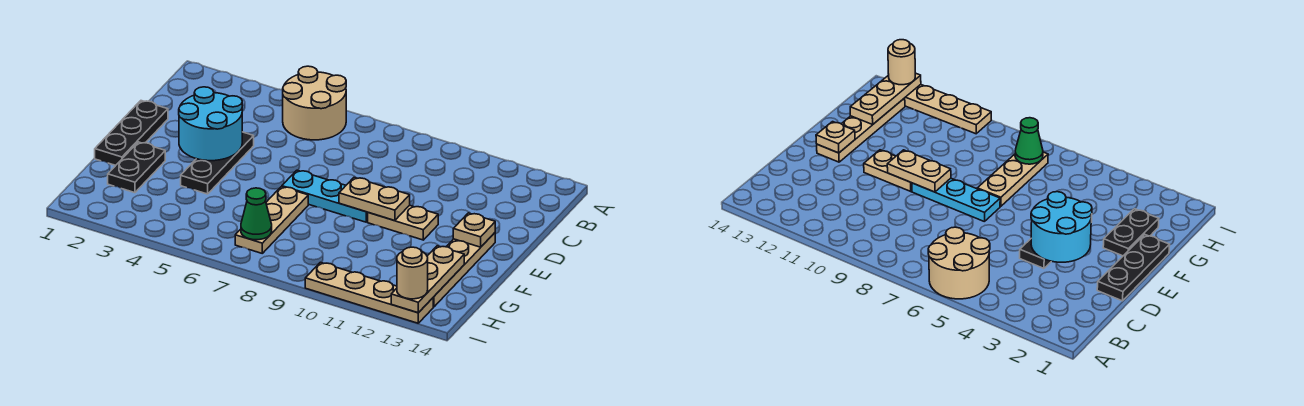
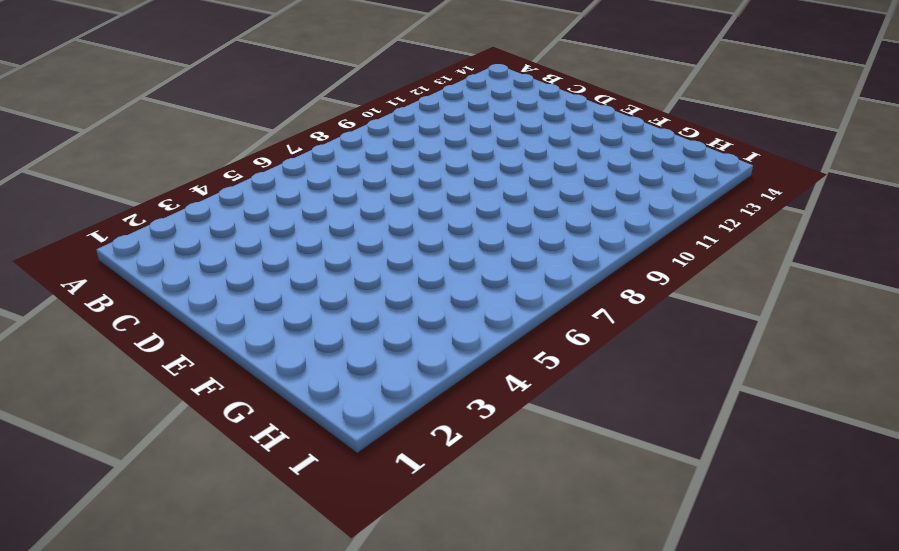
none -> tan 2x2 round brick [283,66,346,140]
none -> black 1x3 plate [95,101,168,165]
none -> black 1x3 plate [181,132,254,194]

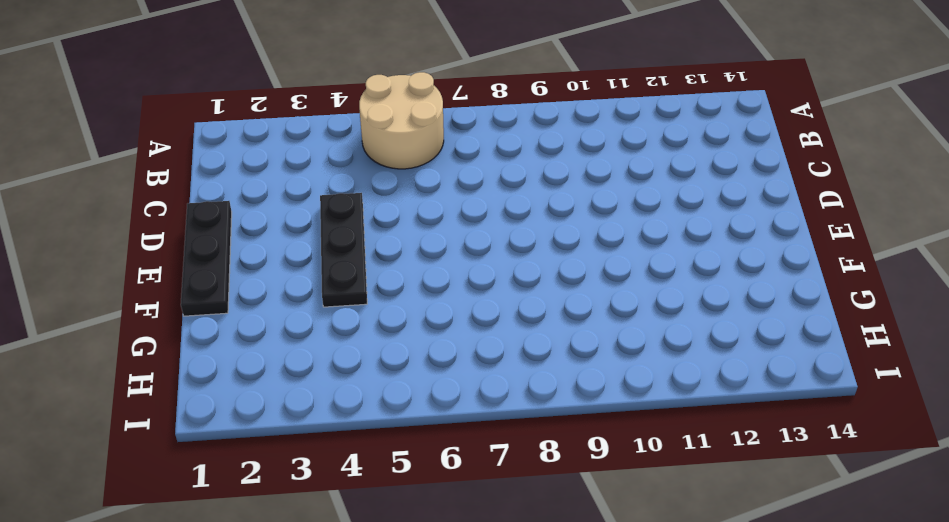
none -> cyan 1x3 plate [282,170,368,222]
none -> tan 1x2 plate [368,205,438,240]
none -> tan 1x4 plate [433,233,495,307]

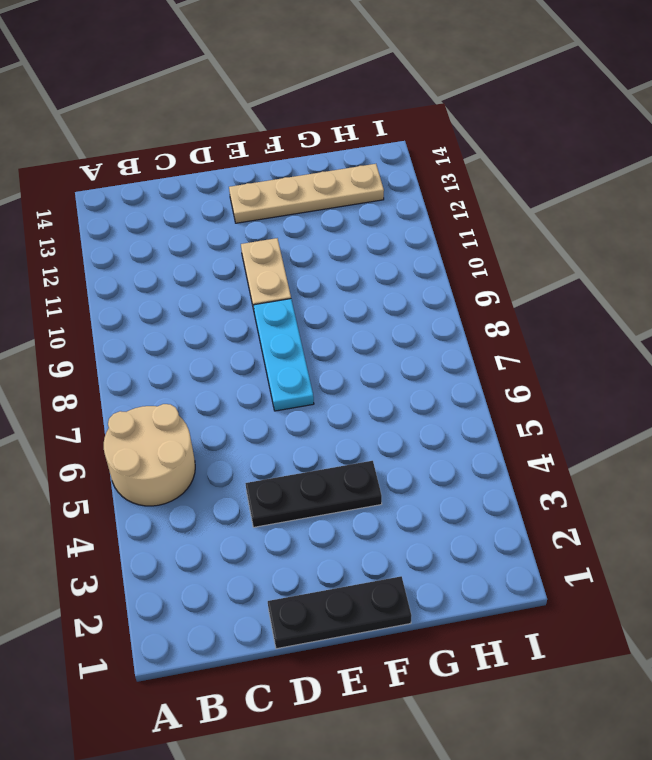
none -> black 1x2 plate [108,142,165,193]
none -> tan 1x3 plate [235,187,308,253]
none -> tan 1x4 plate [305,262,433,323]

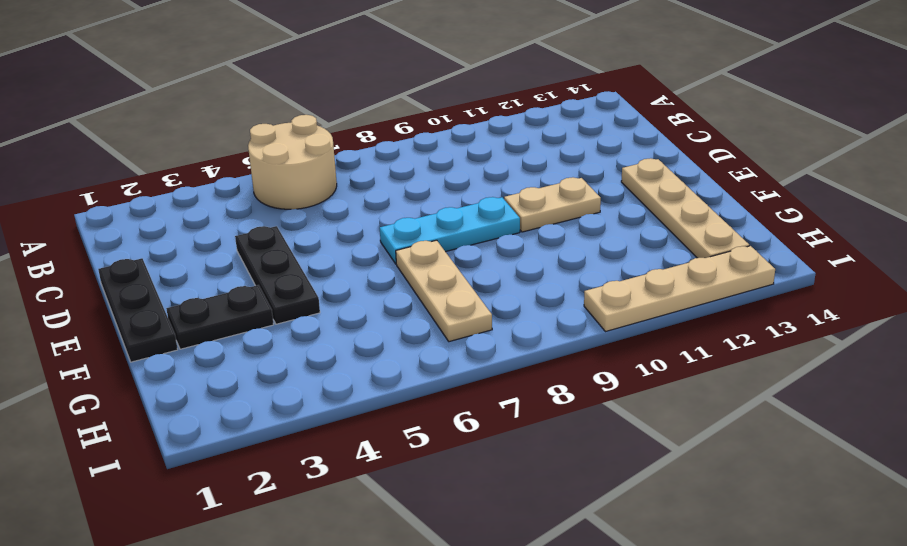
black 1x2 plate [166,285,274,349] -> black 1x2 plate turned to [108,142,165,193]
none -> cyan 2x2 round brick [179,87,242,161]
none -> tan 1x2 plate [339,177,410,221]
none -> tan 1x1 plate [453,213,495,247]

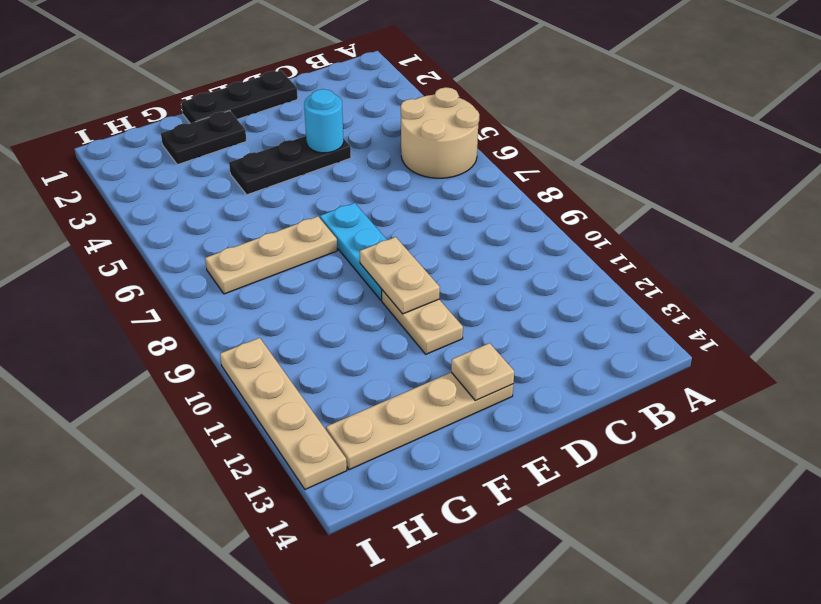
cyan 1x1 round brick [304,89,344,153] -> cyan 2x2 round brick [179,87,242,161]
none -> tan 1x3 plate [391,246,464,313]
none -> green 1x1 cone [241,188,272,240]
none -> tan 1x1 round brick [397,247,428,299]

